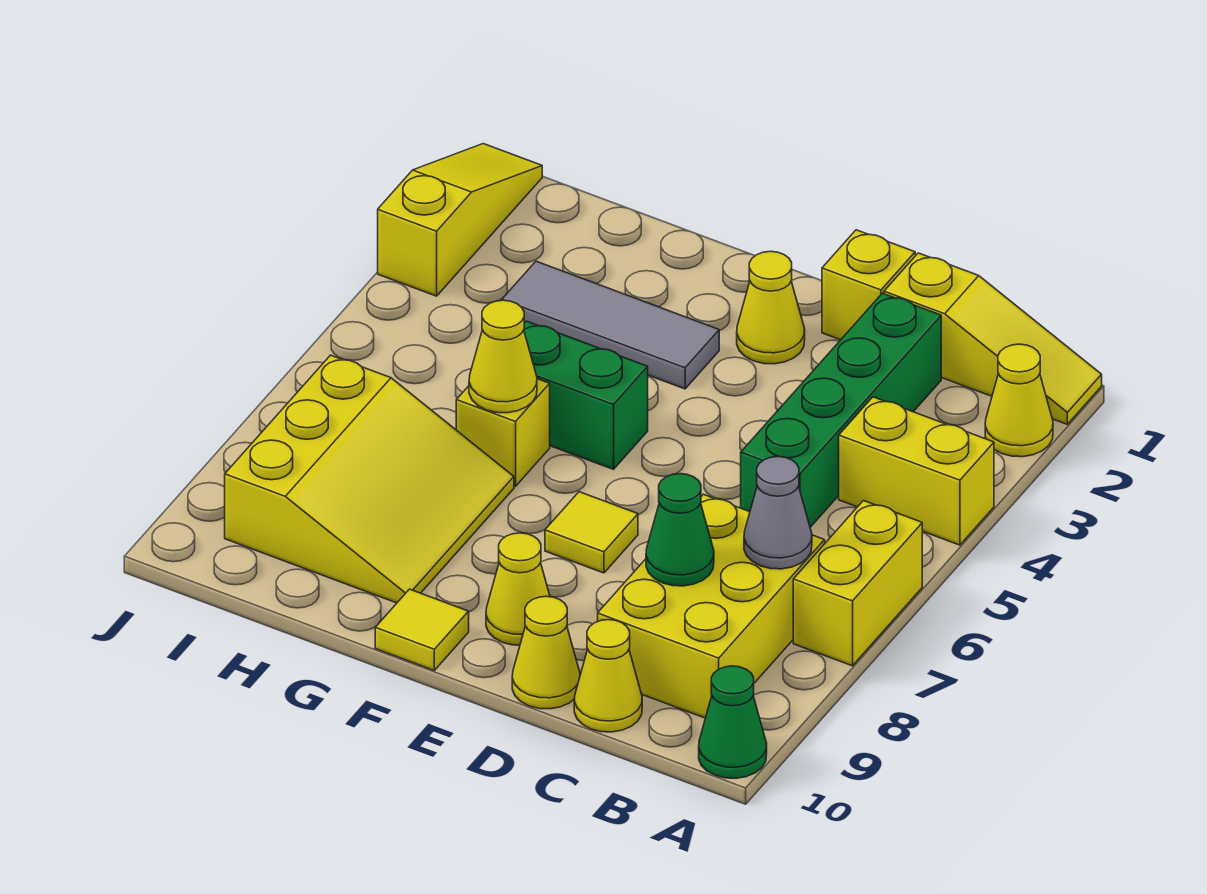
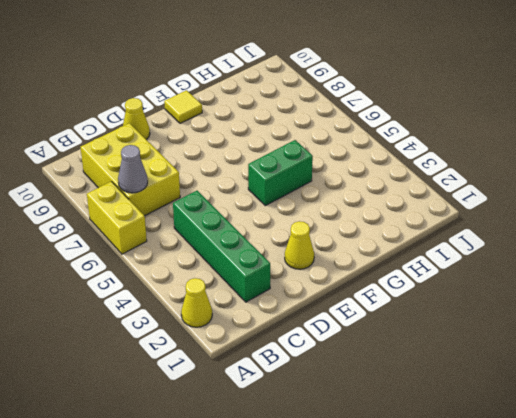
none -> yellow 1x3 slope [884,253,1102,424]
none -> yellow 1x2 brick [839,397,994,545]
none -> green 1x1 cone [699,666,767,778]

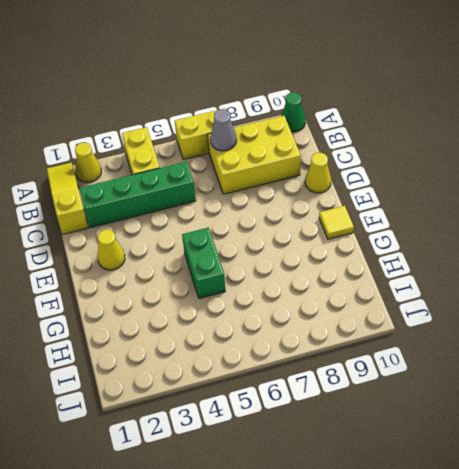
none -> yellow 1x1 cone [574,620,642,732]
none -> yellow 1x1 brick [822,230,915,340]
none -> yellow 1x1 tile [545,492,638,573]

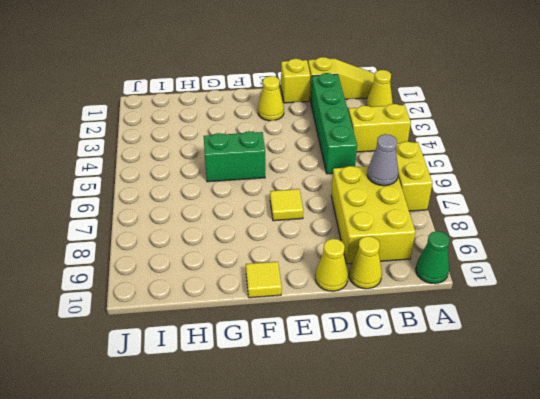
none -> yellow 1x1 cone [486,533,550,645]
none -> grey 1x3 tile [502,261,719,389]
none -> yellow 1x1 brick [456,379,550,486]

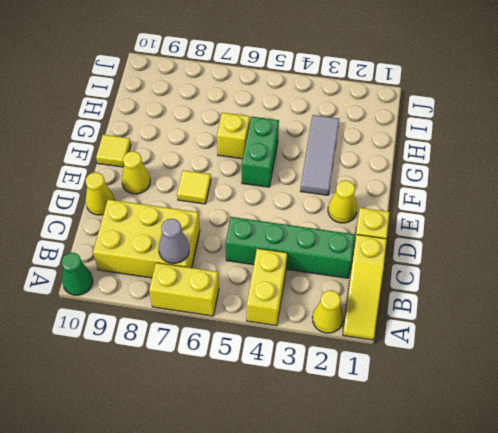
none -> yellow 1x1 cone [574,620,642,732]
none -> yellow 3x3 slope [225,355,514,603]
none -> yellow 1x3 slope [378,144,542,296]

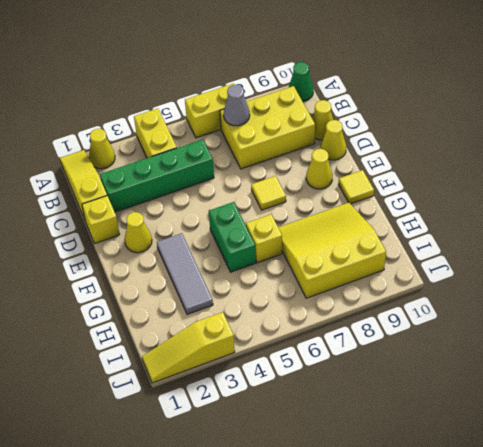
none -> green 1x1 cone [646,474,714,586]
none -> yellow 1x1 cone [469,300,537,413]

